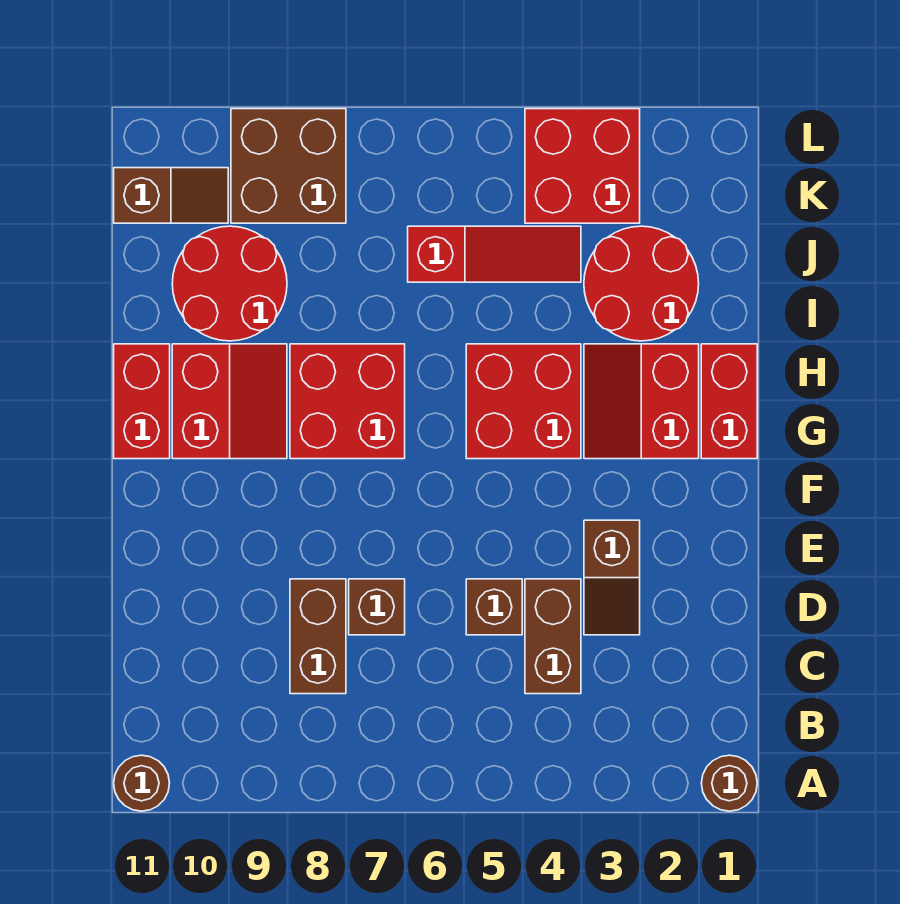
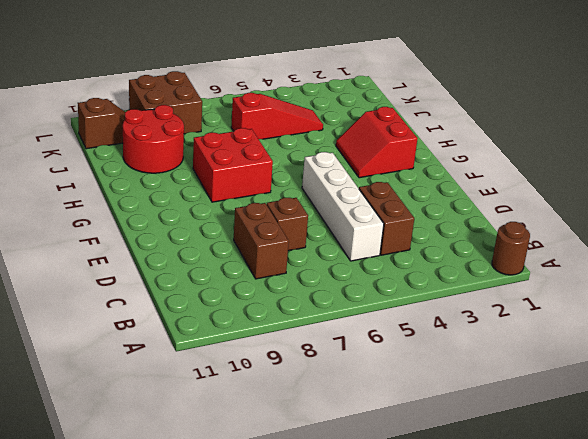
white 1x4 brick [302,152,384,261] -> brown 1x1 brick [466,579,522,635]
none -> brown 1x1 round brick [114,755,170,811]
none -> brown 1x2 slope [584,520,640,635]
none -> red 1x2 brick [701,344,757,459]

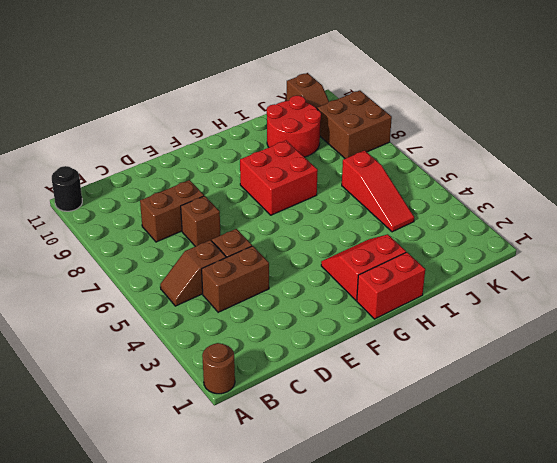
black 1x1 round brick [52,166,82,211] -> brown 1x1 round brick [114,755,170,811]
brown 1x2 slope [160,240,226,306] -> brown 1x2 slope moved to [584,520,640,635]
none -> red 2x2 brick [466,344,581,459]
none -> red 2x2 slope [172,344,287,459]
none -> red 1x2 brick [114,344,170,459]

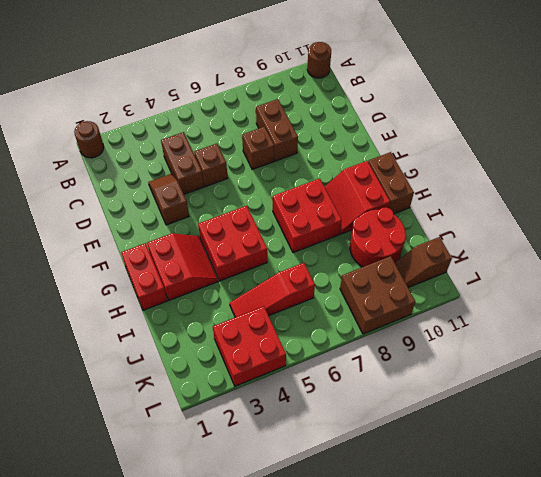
brown 1x2 brick [368,152,414,214] -> red 1x2 brick [114,344,170,459]
none -> red 2x2 round brick [584,226,699,341]

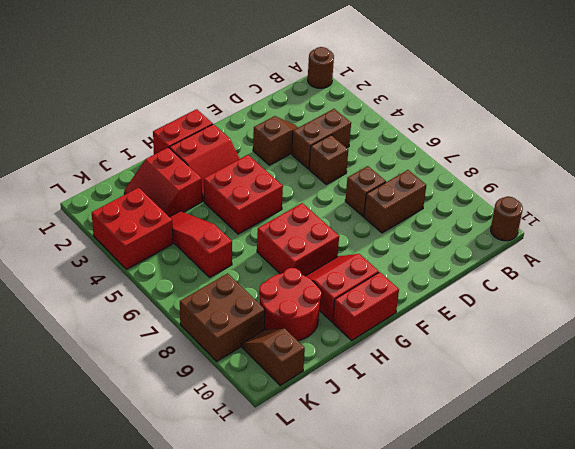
red 2x2 slope [124,147,202,217] -> red 2x2 round brick [584,226,699,341]

